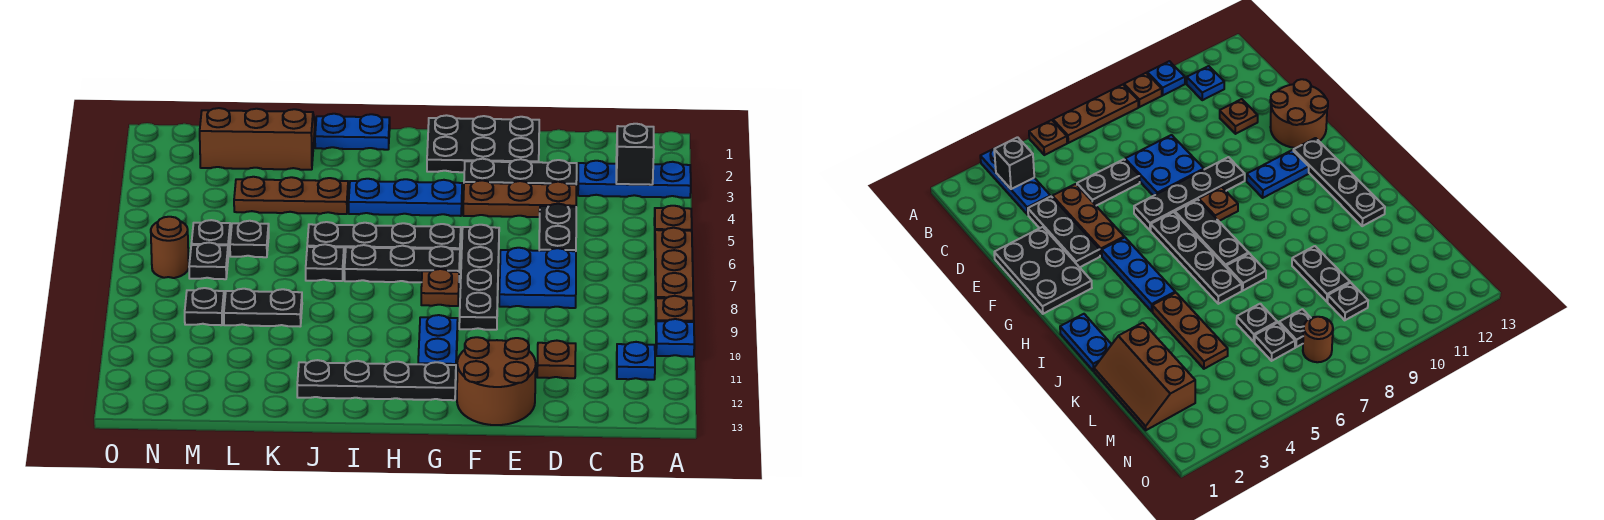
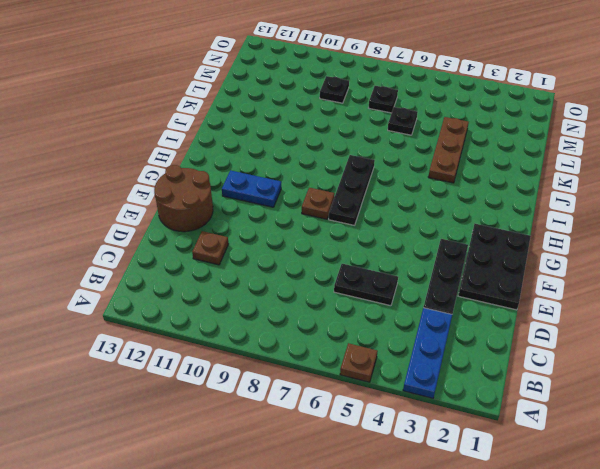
none -> brown 1x3 plate [655,228,693,300]
none -> brown 1x1 plate [656,296,694,322]
none -> blue 1x1 plate [656,319,694,357]
none -> blue 1x1 plate [617,342,655,380]

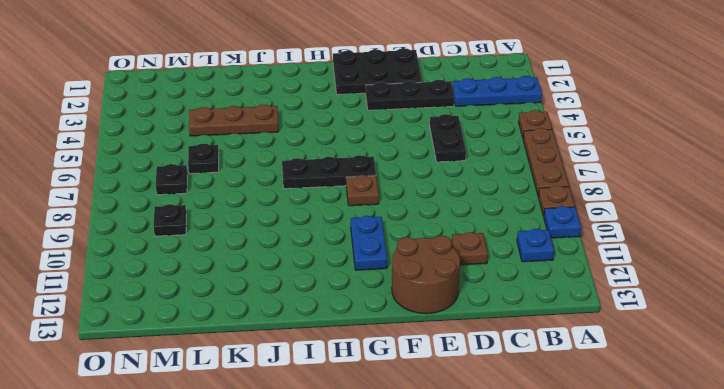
none -> brown 1x3 plate [463,180,576,217]
none -> blue 2x2 plate [499,248,576,308]
none -> black 1x4 plate [459,225,499,330]
none -> blue 1x3 plate [349,179,462,216]

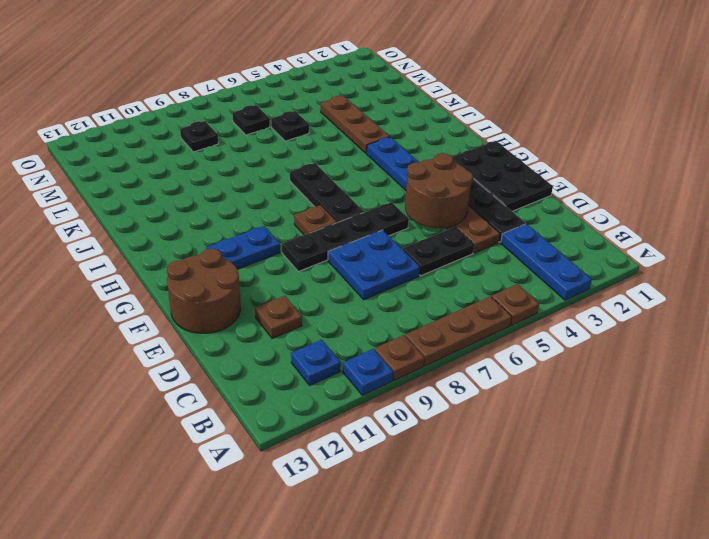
brown 2x2 round brick [405,153,473,228] -> none
none -> black 1x4 plate [307,222,461,259]
none -> black 1x4 plate [297,360,456,400]
none -> blue 1x2 plate [315,114,390,150]
none -> black 1x1 plate [306,244,344,281]

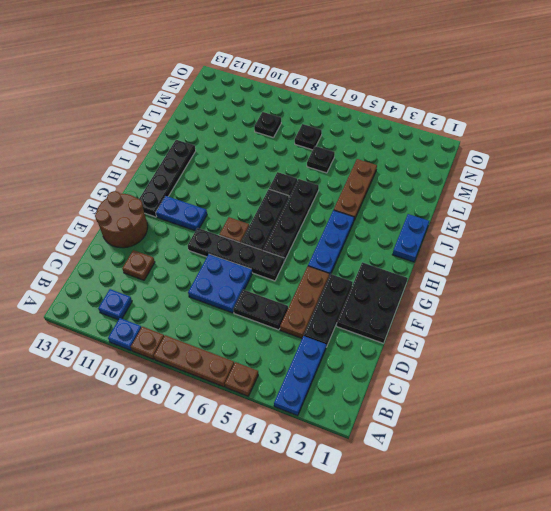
none -> brown 2x3 slope [200,108,315,170]
none -> black 1x2 plate [224,289,302,326]
none -> black 1x1 plate [191,220,230,255]
none -> brown 1x1 round brick [151,217,189,278]

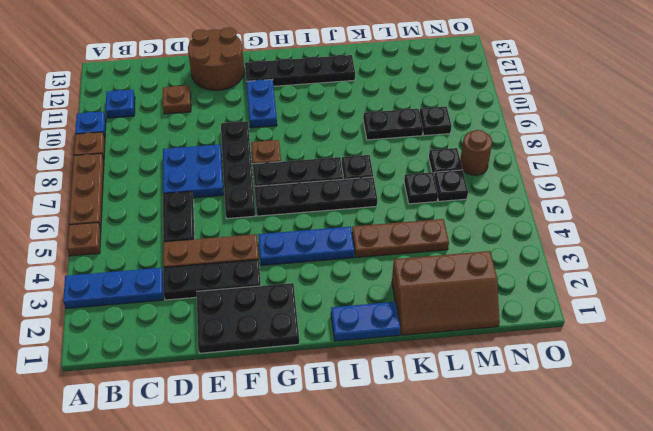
none -> black 1x1 brick [616,124,654,185]

